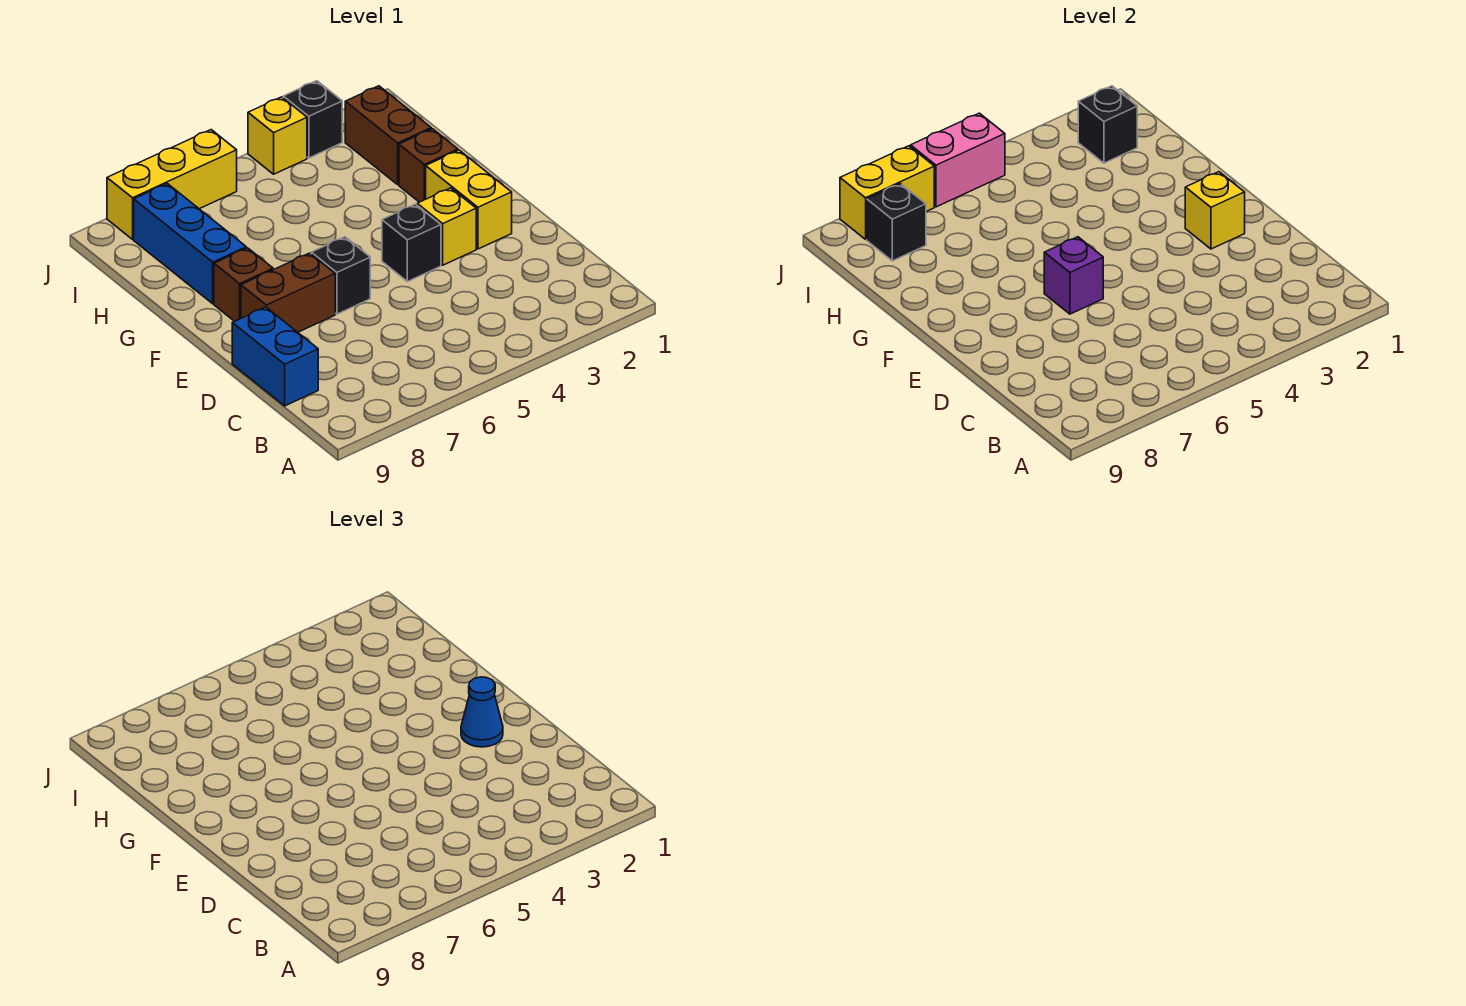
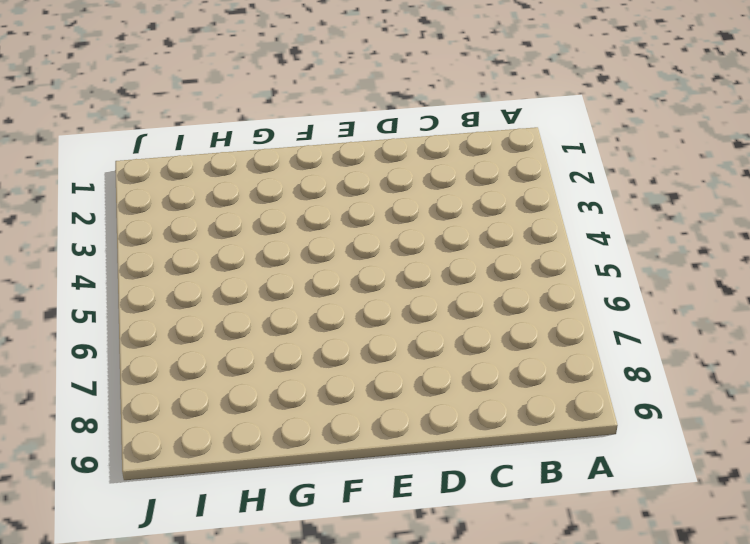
none -> blue 1x2 brick [232,307,318,406]
none -> yellow 1x2 brick [426,150,512,249]
none -> yellow 1x1 brick [417,188,476,265]

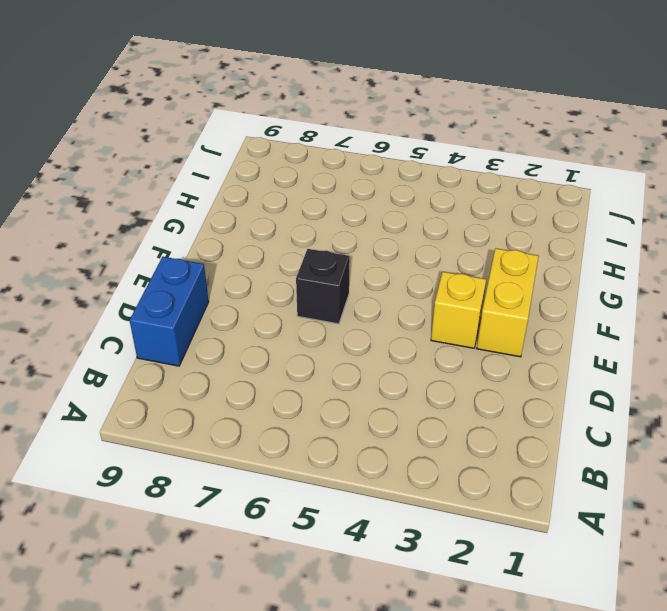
none -> black 1x1 brick [382,204,441,282]
none -> brown 1x2 brick [241,253,335,332]
none -> brown 1x1 brick [214,248,273,321]

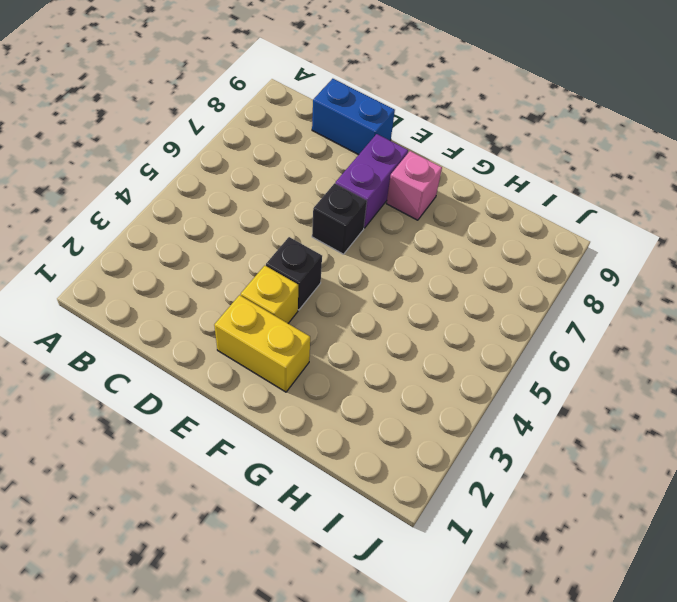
purple 1x2 brick [335,134,408,228] -> brown 1x2 brick [241,253,335,332]
pink 1x1 brick [386,151,442,220] -> brown 1x1 brick [214,248,273,321]
none -> brown 1x1 brick [399,129,458,202]
none -> blue 1x3 brick [134,184,246,304]
none -> brown 1x2 brick [345,86,431,184]

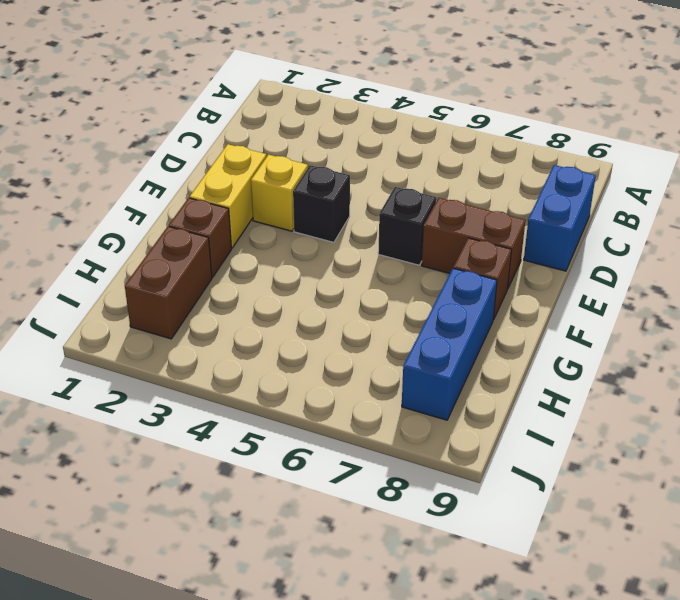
none -> black 1x1 brick [283,81,342,158]
none -> yellow 1x1 brick [248,97,307,174]
none -> yellow 1x3 brick [107,130,237,239]

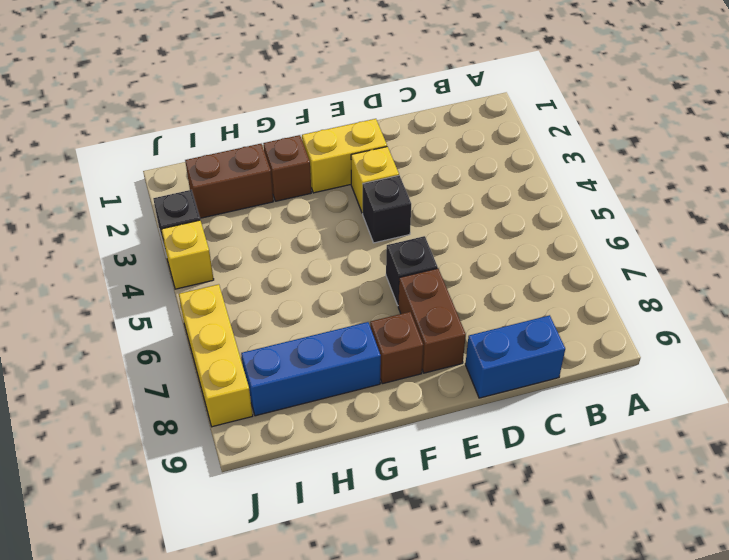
none -> yellow 1x1 brick [1185,172,1245,249]
none -> purple 1x1 brick [1044,237,1103,314]
none -> black 1x1 brick [1078,86,1137,163]

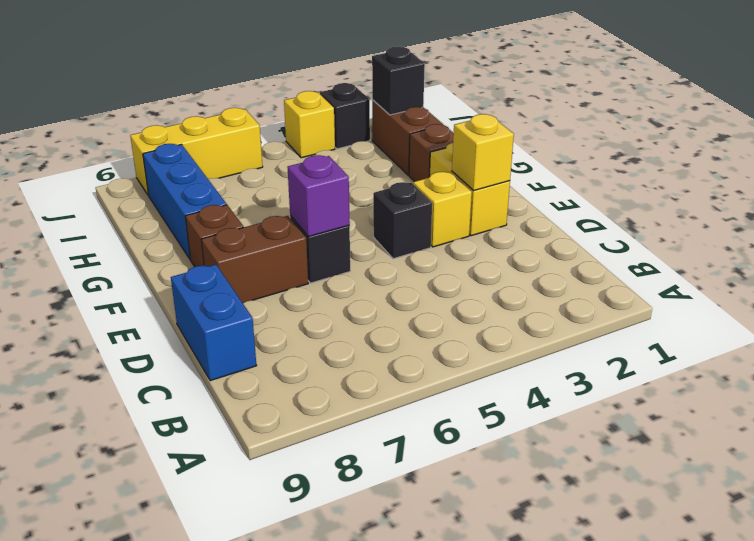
none -> black 1x1 brick [867,184,926,261]
none -> pink 1x2 brick [911,113,1005,207]
none -> yellow 1x2 brick [840,146,934,239]

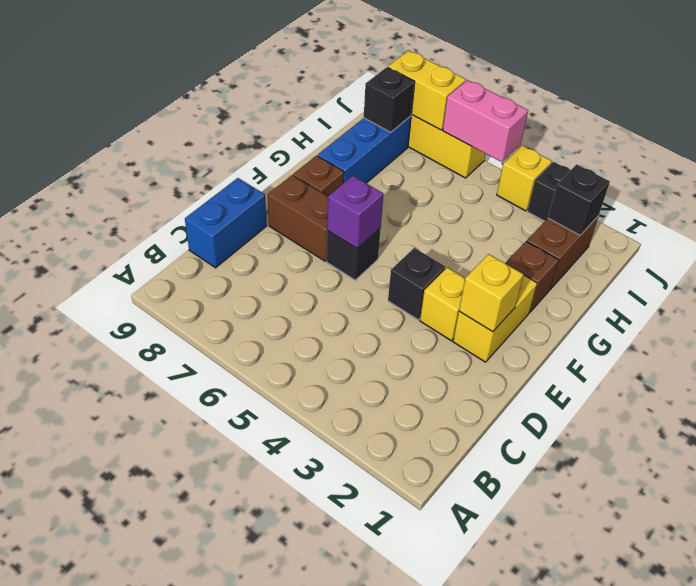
none -> blue 1x1 cone [461,677,503,747]

